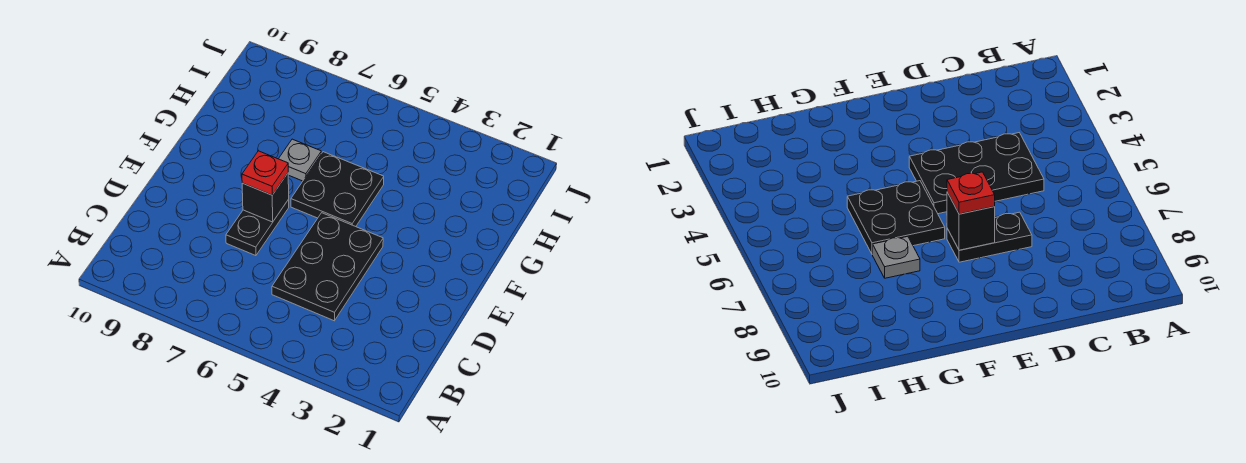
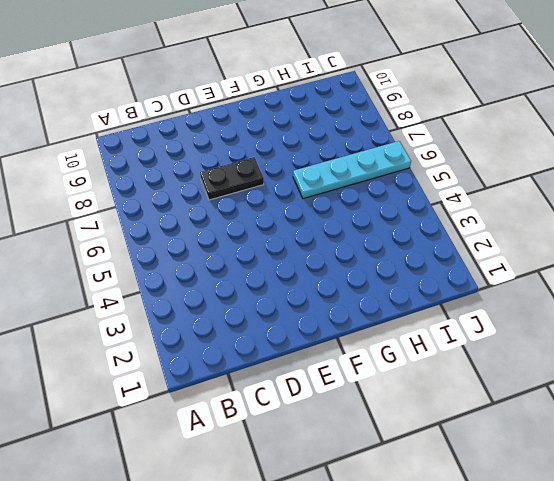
cyan 1x4 plate [293,141,411,199] -> black 2x2 plate [291,152,384,227]
none -> black 2x3 plate [272,213,383,321]
none -> grey 1x1 plate [279,139,321,181]

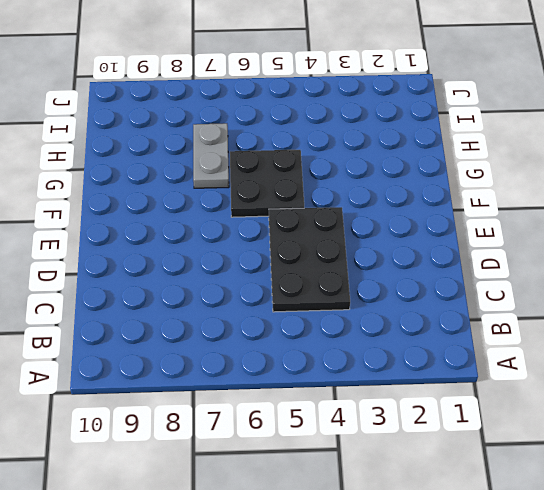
grey 1x2 plate [193,123,229,188] -> grey 1x1 plate [279,139,321,181]
none -> black 1x2 plate [226,199,289,256]
none -> black 1x1 brick [242,173,289,222]

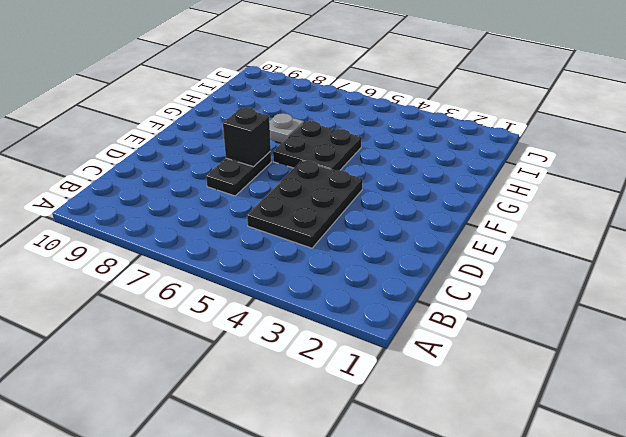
none -> red 1x1 plate [242,151,288,195]

